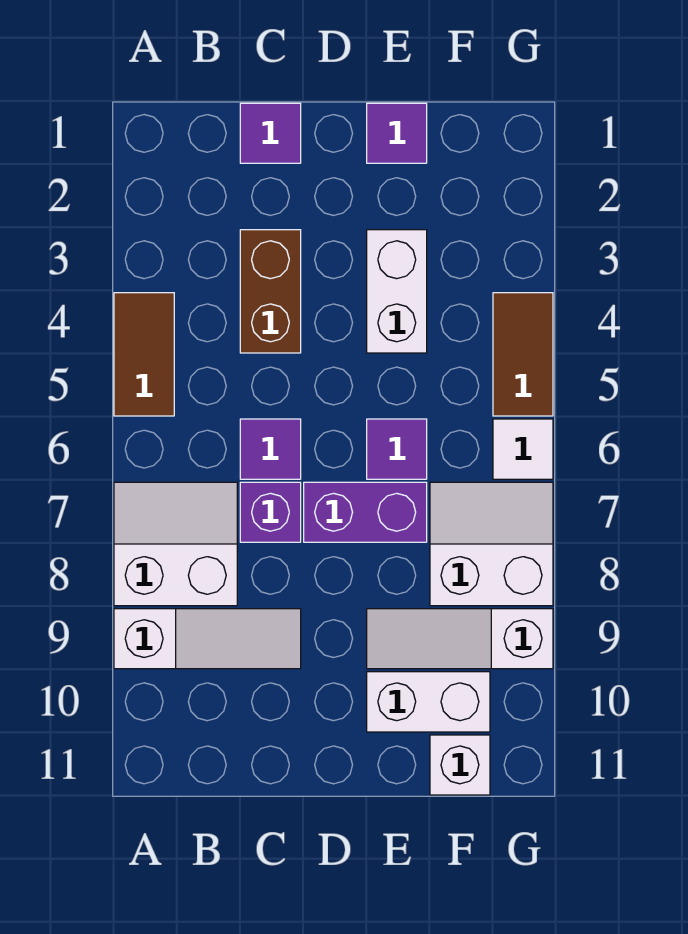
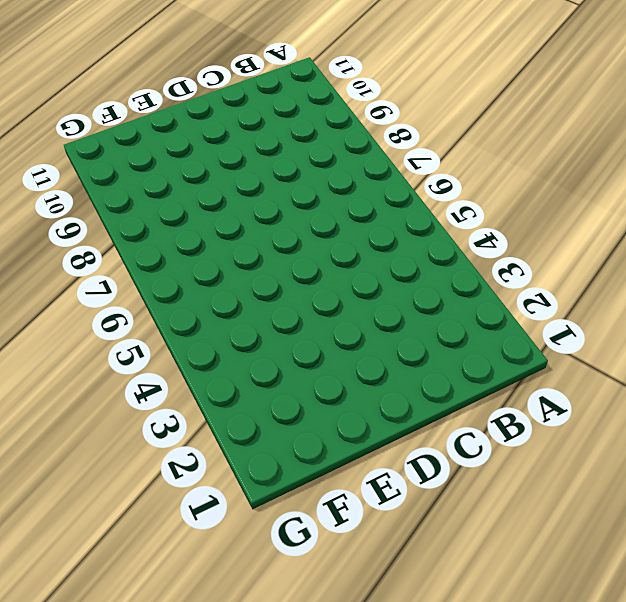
none -> brown 1x2 tile [114,293,174,416]
none -> white 2x2 slope [114,482,237,606]
none -> white 1x3 slope [114,609,301,669]

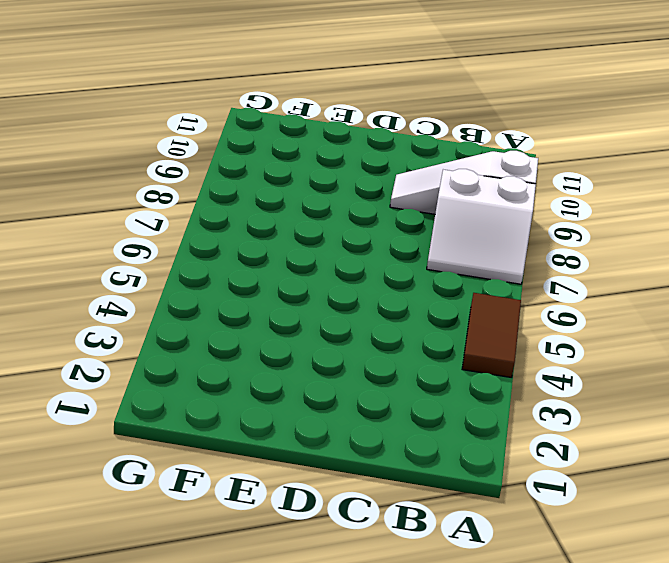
none -> purple 1x1 tile [240,103,301,163]
none -> brown 1x2 brick [240,230,301,353]
none -> purple 1x1 tile [240,419,301,479]

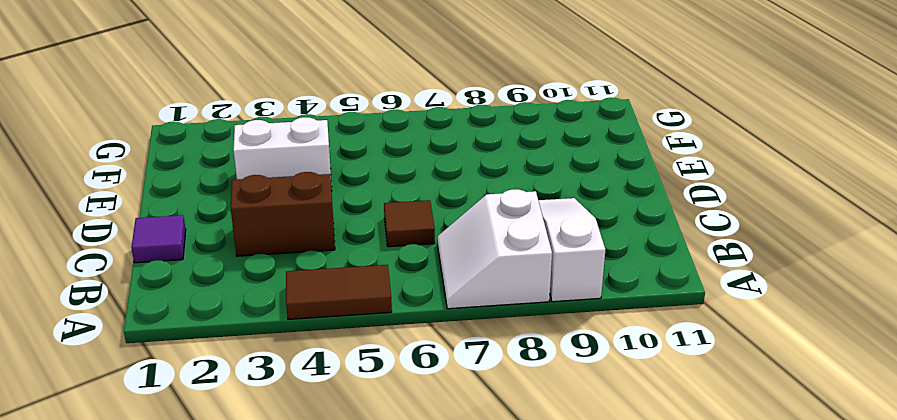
brown 1x1 tile [384,200,435,247] -> purple 1x1 tile [240,419,301,479]
none -> purple 1x1 brick [240,482,301,542]
none -> purple 1x2 brick [304,482,427,542]
none -> purple 1x1 tile [367,103,427,163]

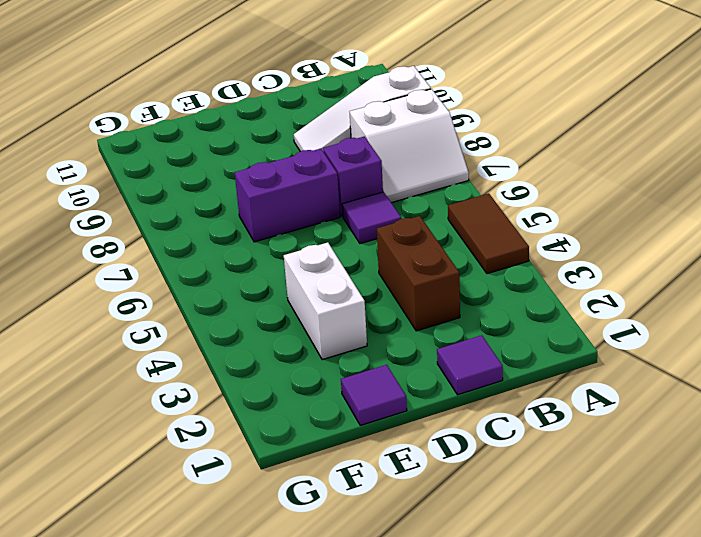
none -> purple 1x1 tile [367,419,427,479]
none -> white 1x3 slope [367,609,553,669]
none -> white 1x2 brick [367,672,490,732]

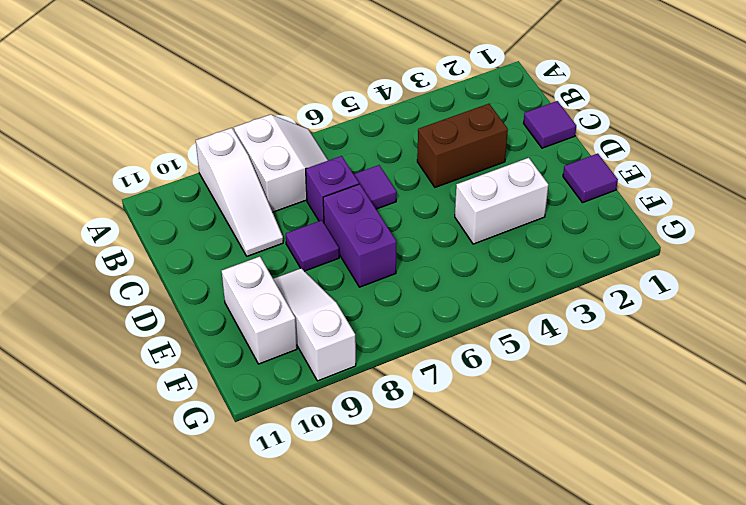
purple 1x1 tile [286,220,339,271] -> purple 1x1 tile moved to [367,419,427,479]
none -> brown 1x2 tile [114,293,174,416]
none -> white 2x2 slope [430,482,553,606]
none -> white 1x1 brick [430,735,490,795]

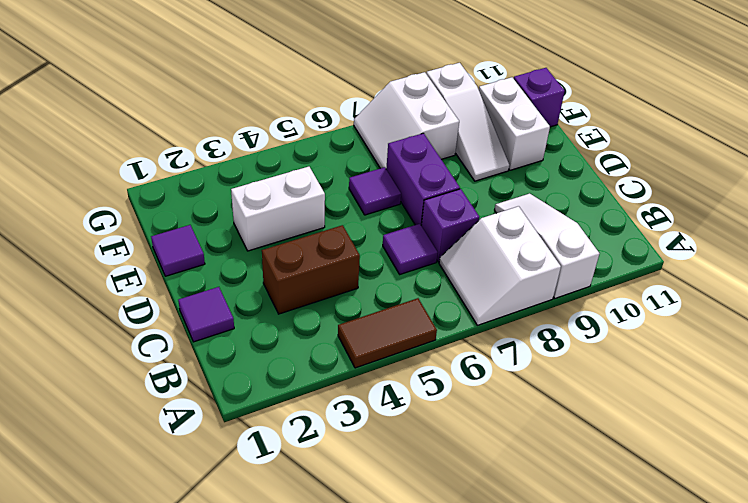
purple 1x1 brick [514,68,565,127] -> white 1x1 brick [430,735,490,795]
none -> brown 1x2 tile [493,293,553,416]
none -> white 1x1 tile [493,419,553,479]

